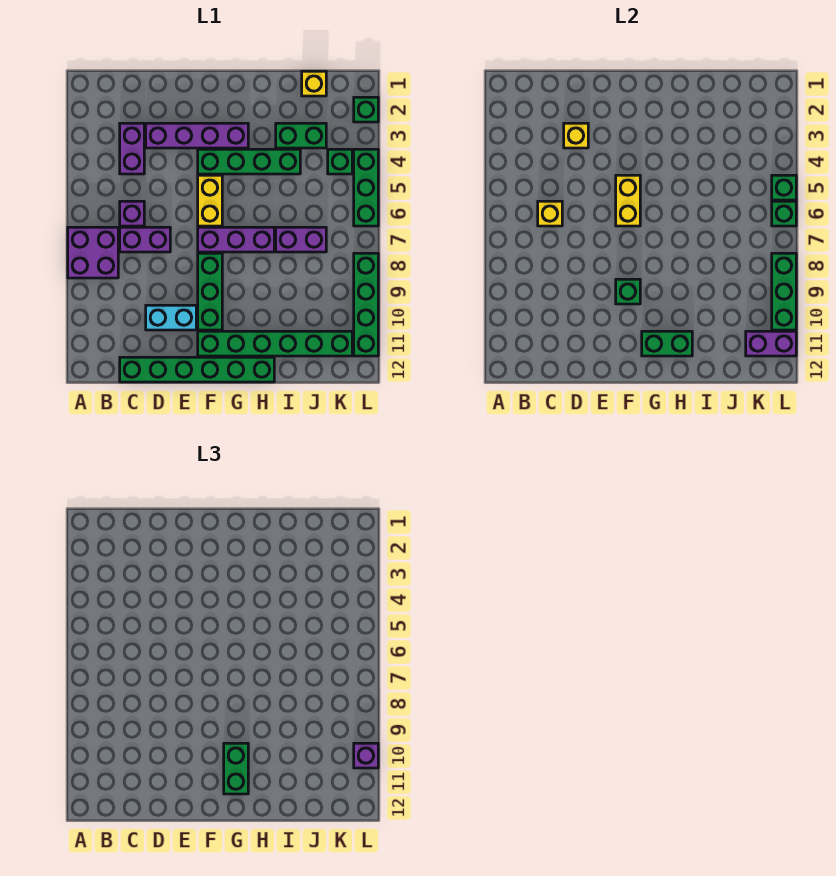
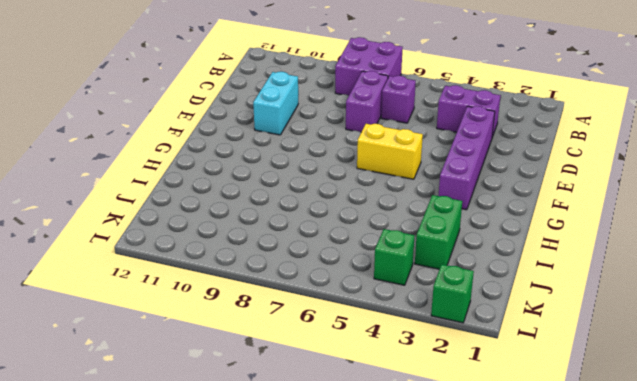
none -> green 1x6 brick [120,357,274,382]
none -> green 1x4 brick [198,149,300,174]
none -> purple 1x3 brick [198,227,274,252]
none -> green 1x3 brick [198,253,222,330]

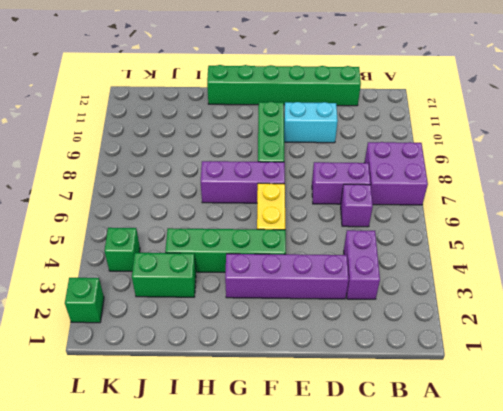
none -> green 1x6 brick [198,331,352,356]
none -> purple 1x2 brick [276,227,326,252]
none -> yellow 1x1 brick [302,71,326,96]
none -> green 1x3 brick [354,149,378,226]

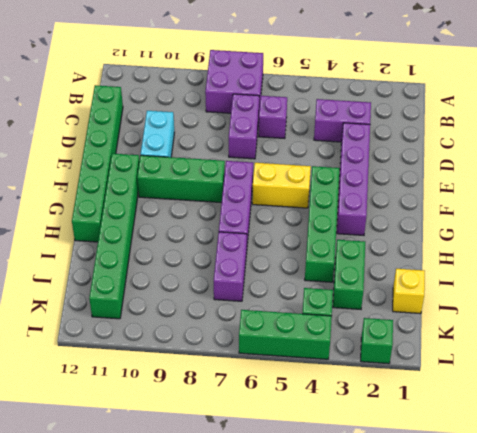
none -> green 1x4 brick [354,253,378,356]
none -> yellow 1x1 brick [538,201,562,226]
none -> yellow 1x1 brick [564,123,588,148]
none -> yellow 1x2 brick [616,175,640,226]

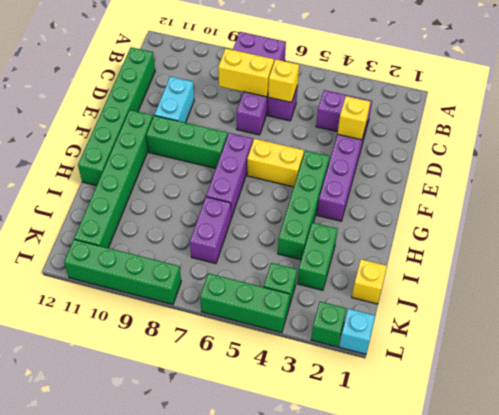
yellow 1x2 brick [218,48,274,97] -> yellow 1x2 brick moved to [616,175,640,226]
cyan 1x1 brick [339,309,375,354] -> none
none -> green 1x1 brick [616,279,640,304]
none -> green 1x2 brick [642,331,692,356]
none -> purple 1x2 brick [746,331,796,356]
none -> green 1x1 brick [772,175,796,200]

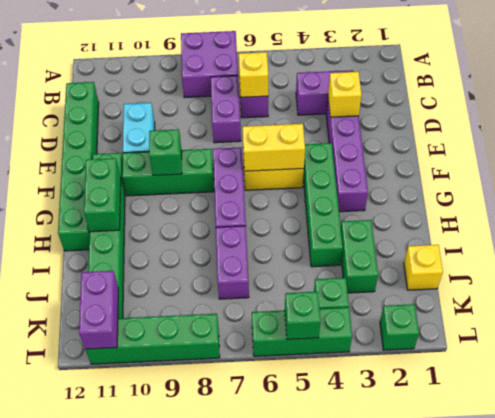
none -> green 1x1 brick [772,201,796,226]
none -> green 1x3 brick [772,253,796,330]
none -> green 1x2 brick [224,743,248,794]
none -> purple 1x1 brick [354,743,378,768]

